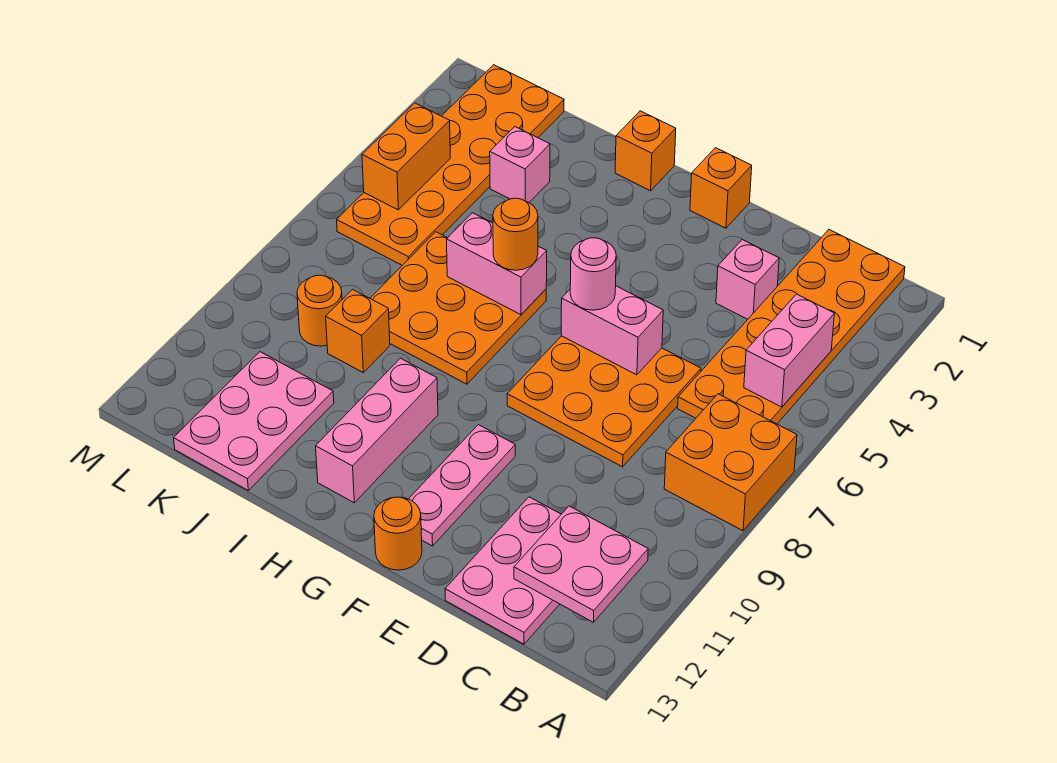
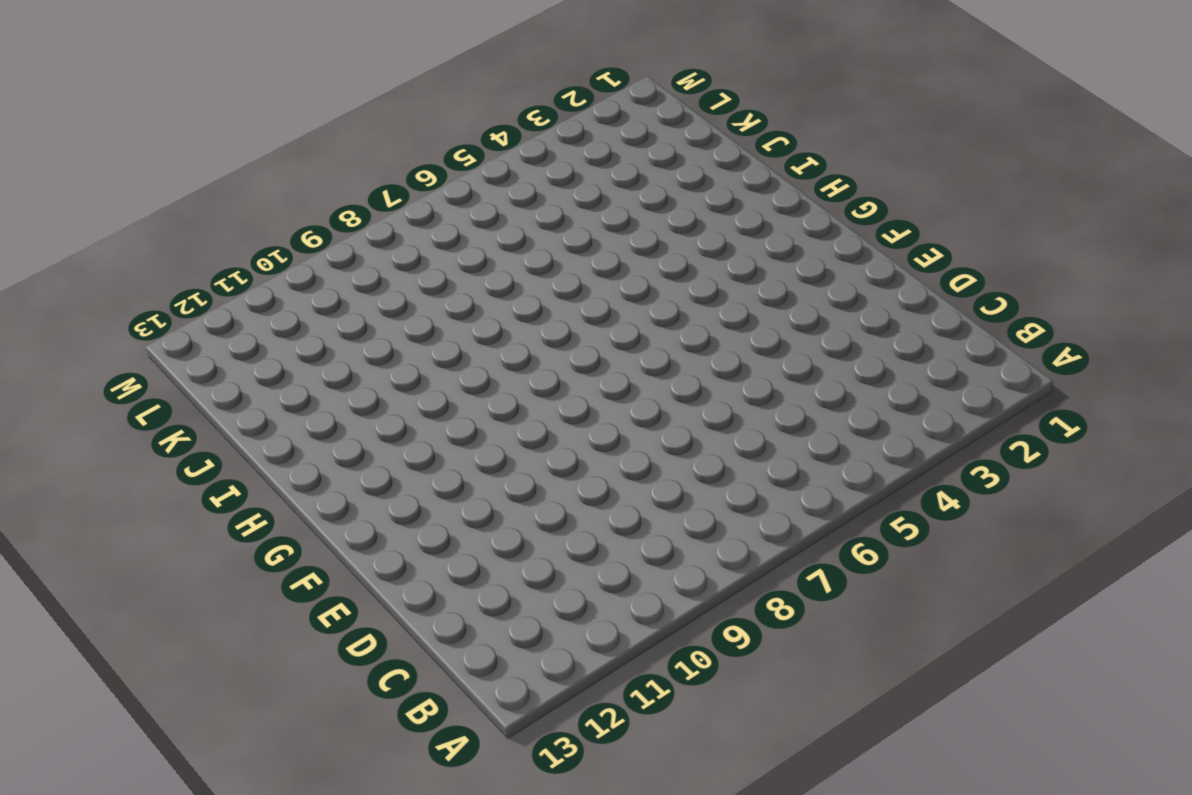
none -> orange 2x2 brick [664,394,797,531]
none -> orange 2x6 plate [678,230,905,424]
none -> pink 2x3 plate [445,497,561,644]

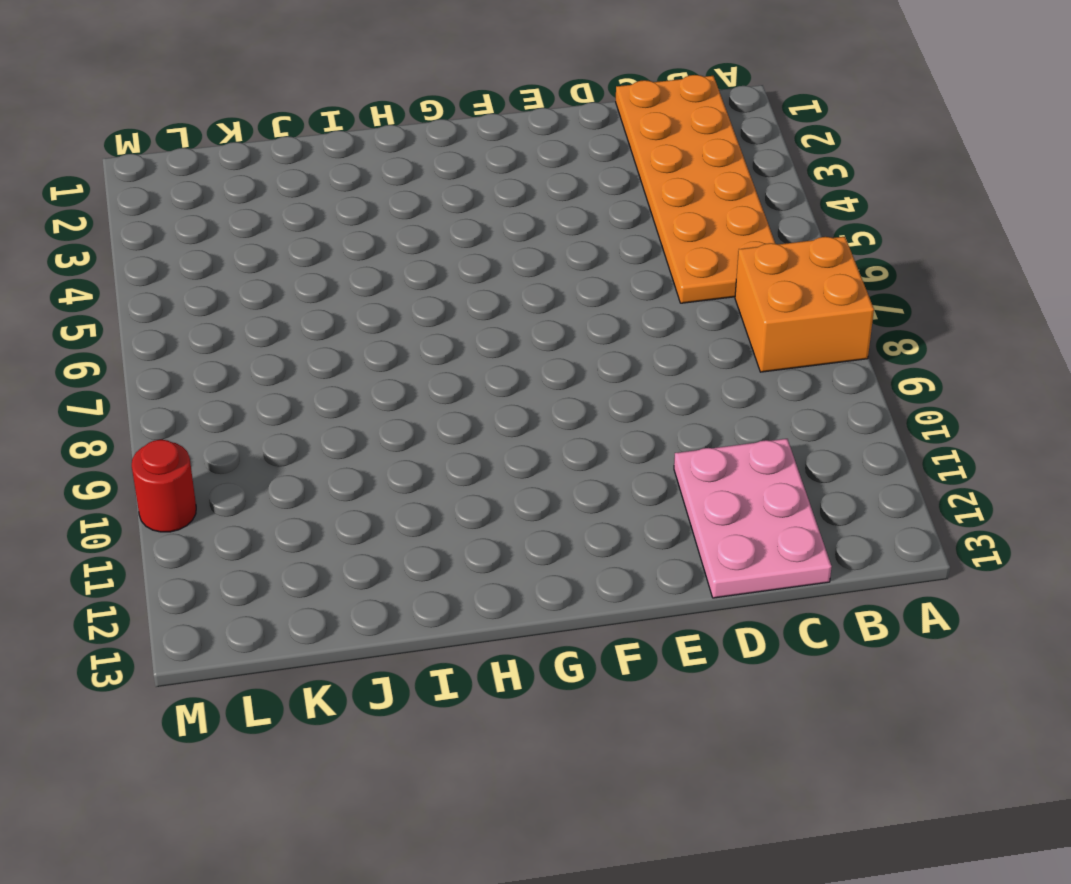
red 1x1 round brick [132,440,196,532] -> none
none -> pink 1x1 brick [716,239,779,319]
none -> orange 3x3 plate [507,336,701,467]
none -> orange 1x1 brick [690,148,752,228]

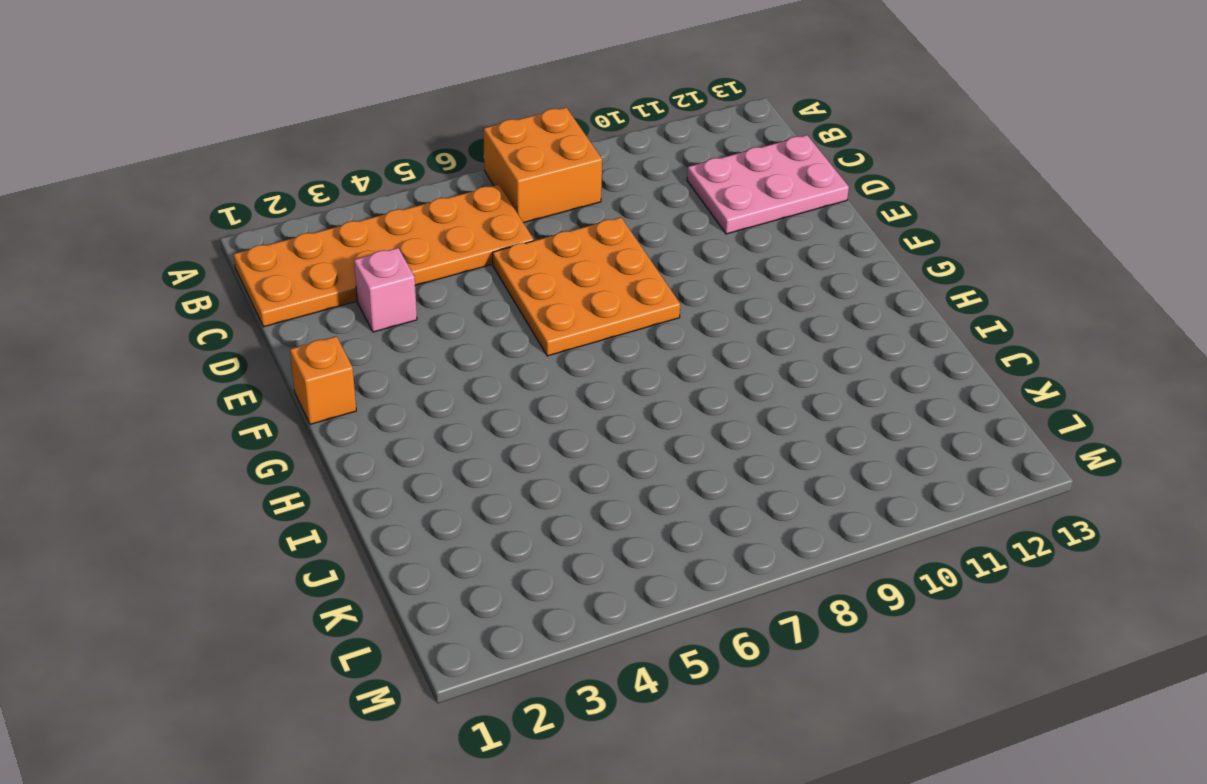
none -> pink 1x3 plate [409,425,515,546]
none -> orange 1x1 round brick [374,497,422,570]
none -> orange 1x1 brick [615,111,676,191]

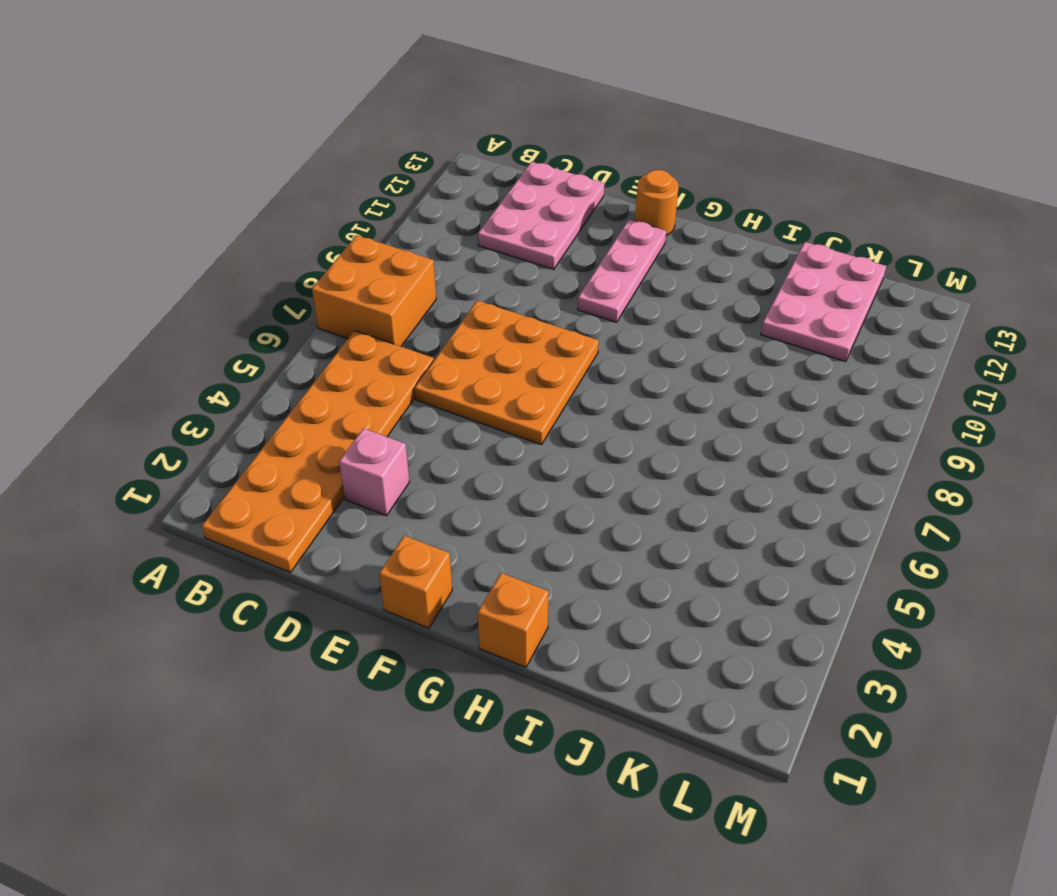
none -> orange 3x3 plate [370,232,546,384]
none -> pink 1x3 brick [316,358,438,503]
none -> pink 1x1 brick [490,127,550,202]

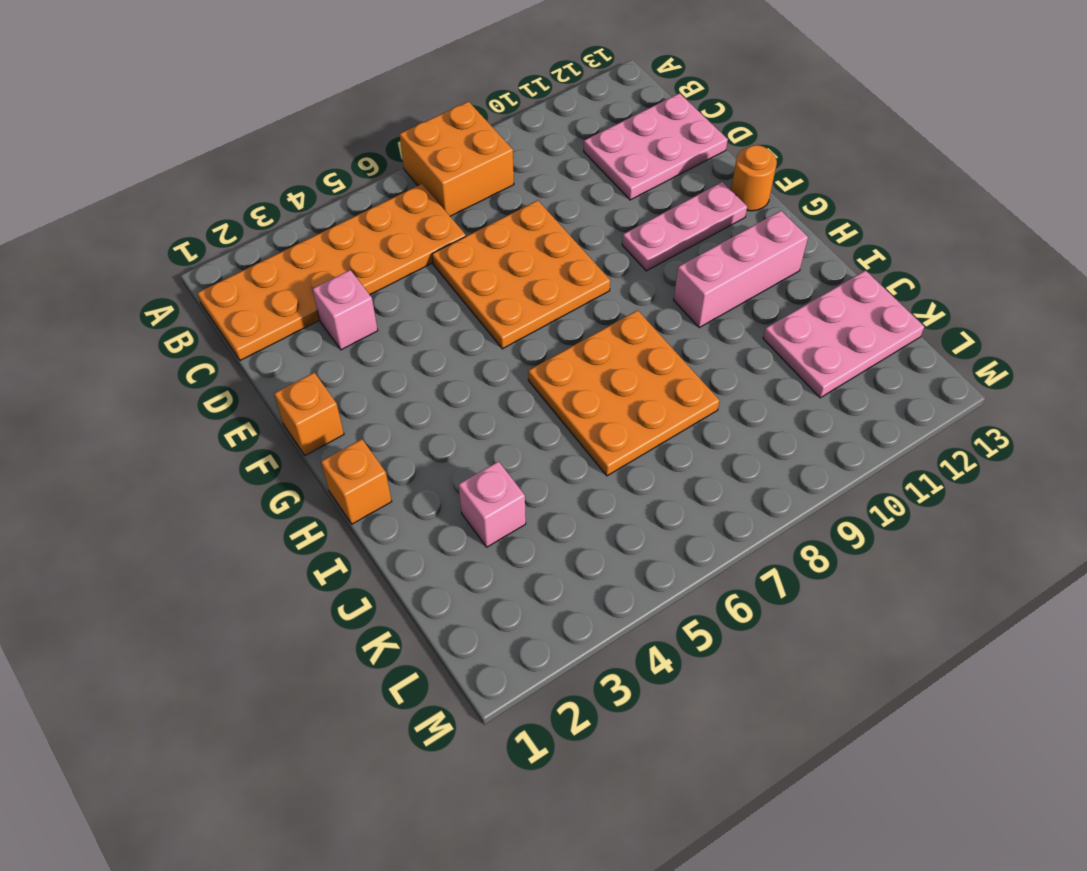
none -> orange 1x1 brick [326,289,390,372]
none -> orange 2x6 plate [337,65,564,265]
none -> orange 1x1 round brick [297,275,342,346]

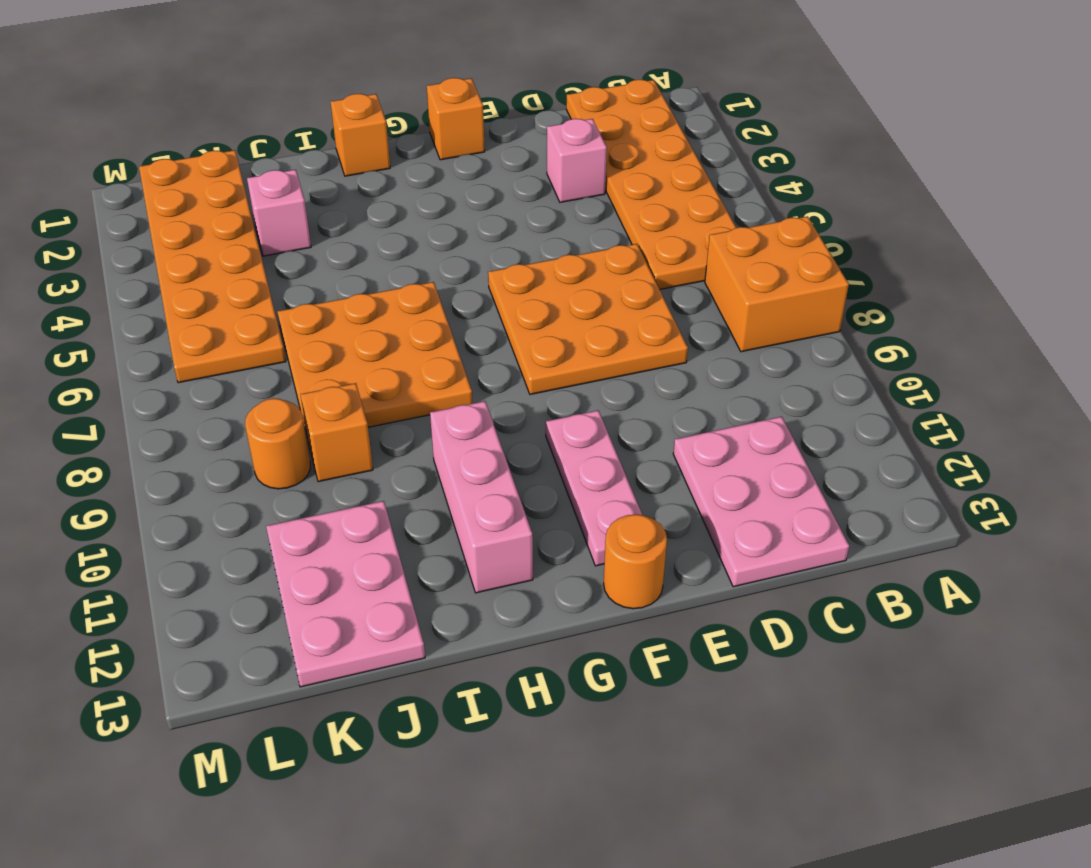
none -> pink 1x2 brick [744,294,834,407]
none -> pink 2x2 plate [514,506,648,622]
none -> pink 1x2 brick [561,286,663,375]

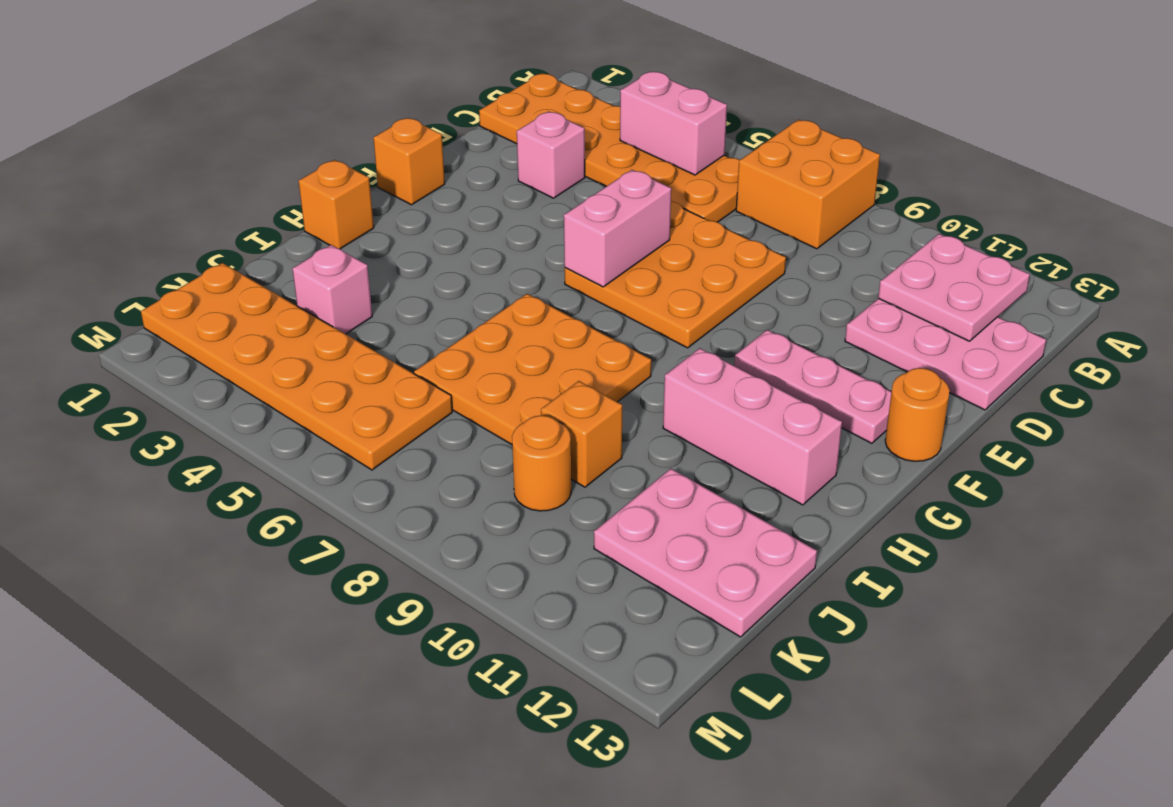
none -> pink 1x2 brick [447,213,547,315]
none -> orange 1x2 brick [362,103,450,210]
none -> pink 1x1 round brick [570,238,616,310]

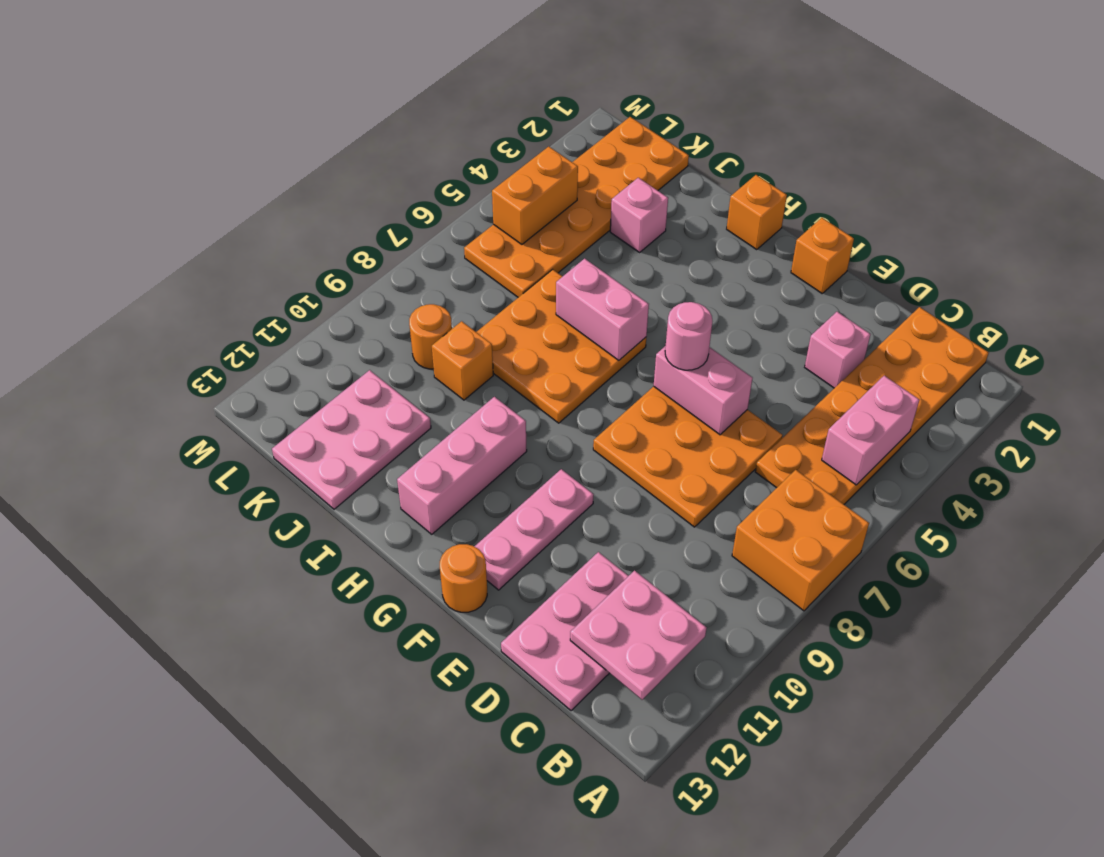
none -> orange 1x1 round brick [493,198,538,270]

